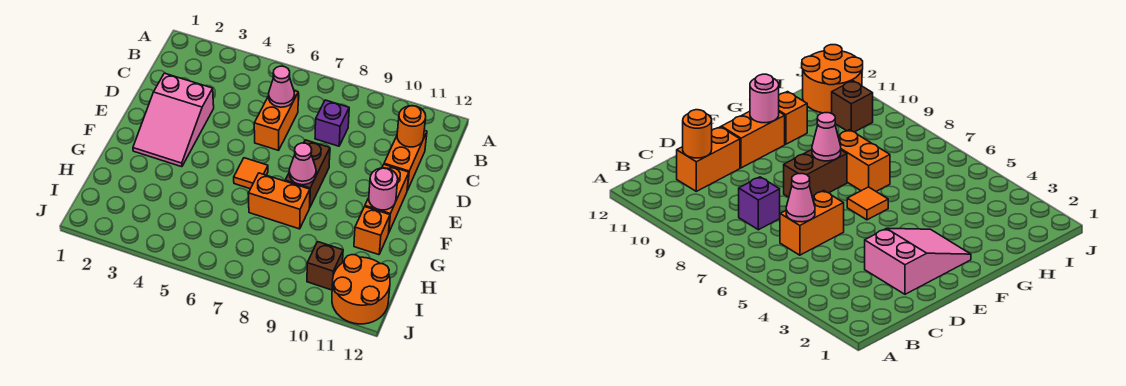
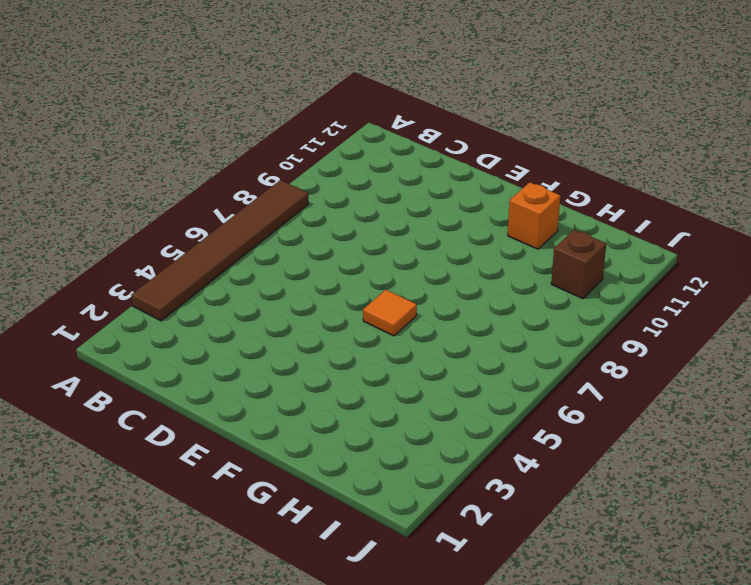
brown 1x6 tile [132,180,308,321] -> none
none -> orange 1x2 brick [254,91,298,150]
none -> purple 1x1 brick [315,100,349,146]
none -> orange 1x2 brick [384,130,427,190]

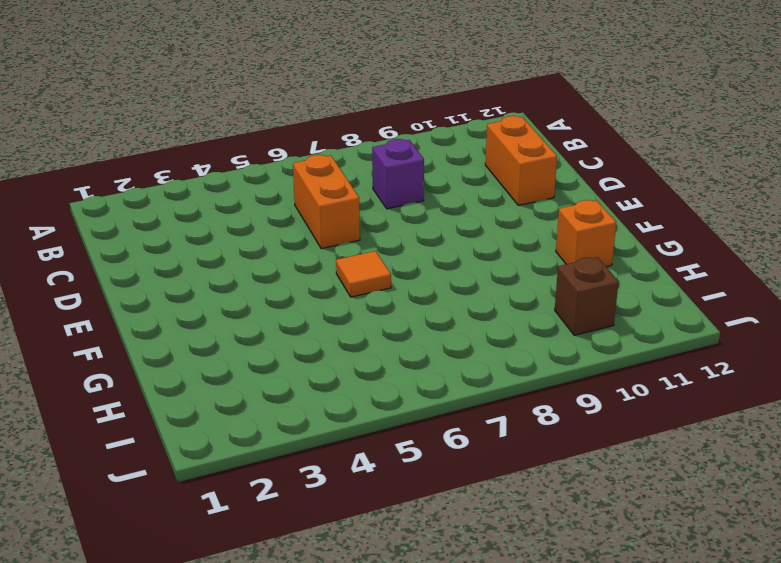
none -> pink 2x3 slope [133,73,214,167]
none -> brown 1x2 brick [285,140,330,208]
none -> orange 1x2 brick [365,165,409,232]

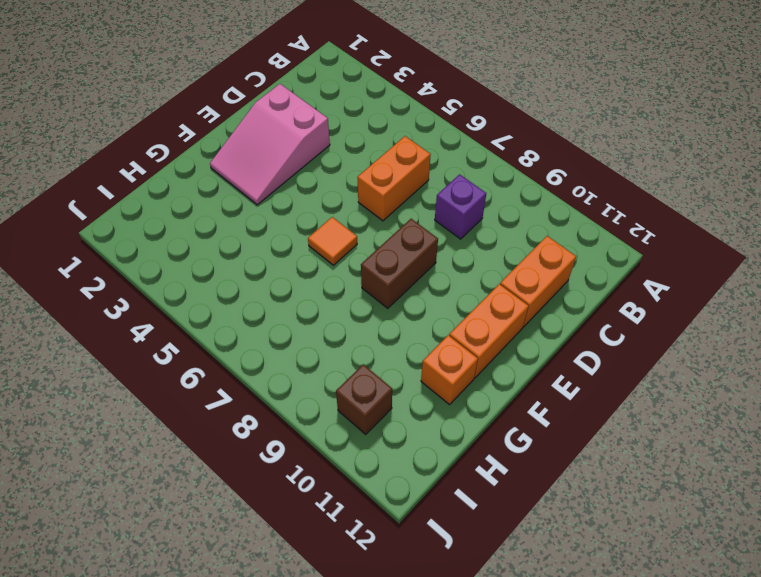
none -> orange 1x2 brick [248,173,310,229]
none -> orange 2x2 round brick [332,255,390,324]
none -> pink 1x1 cone [269,66,295,107]

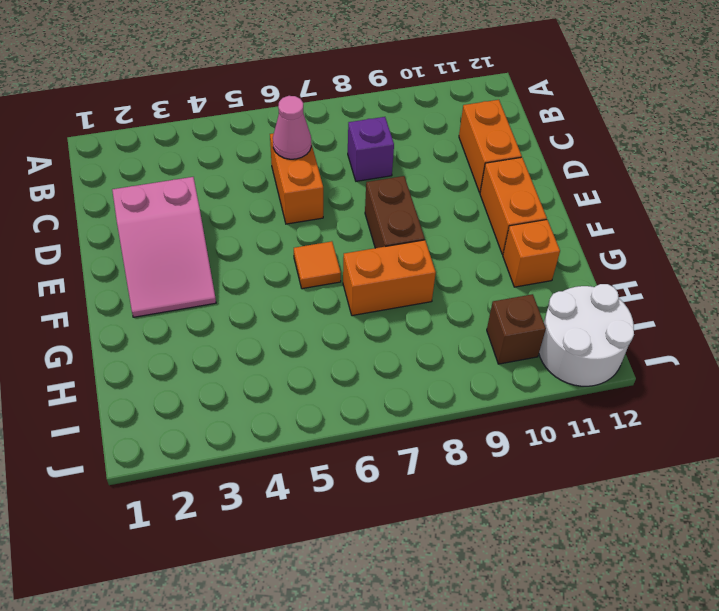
white 2x2 round brick [539,284,634,386] -> orange 2x2 round brick [332,255,390,324]
none -> orange 1x1 round brick [397,106,426,147]
none -> pink 1x1 cone [289,143,316,185]
none -> pink 1x1 round brick [369,168,398,210]

